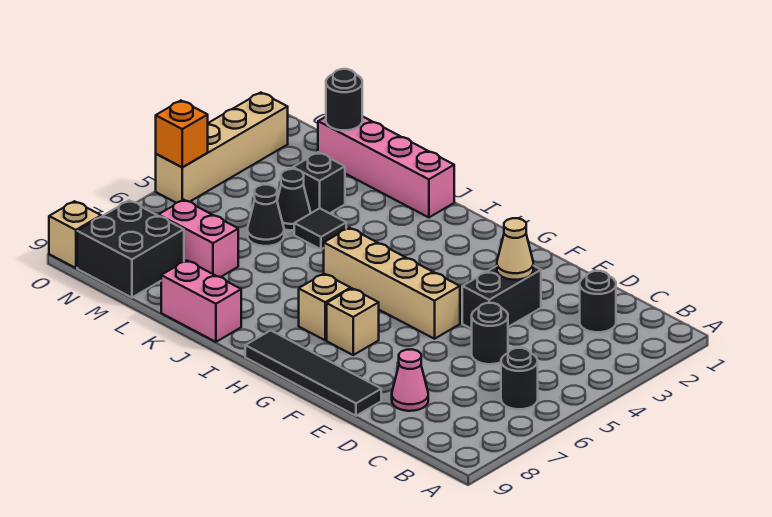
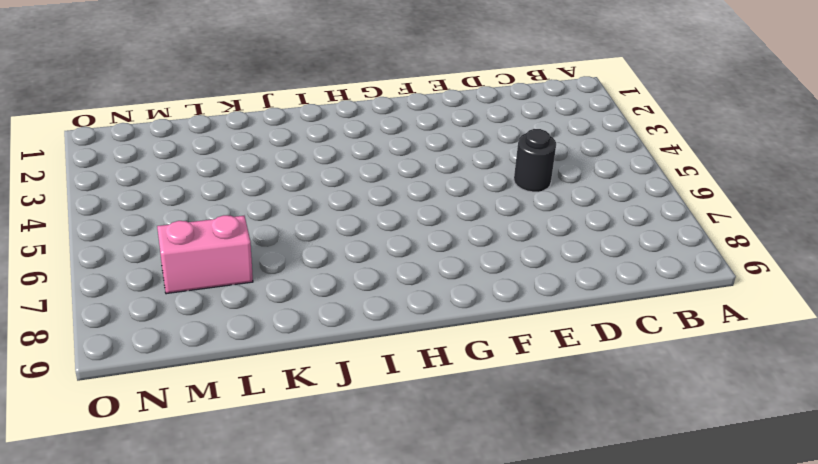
none -> black 1x1 round brick [501,348,538,409]
none -> black 1x1 round brick [580,271,616,332]
none -> pink 1x1 cone [392,349,428,411]

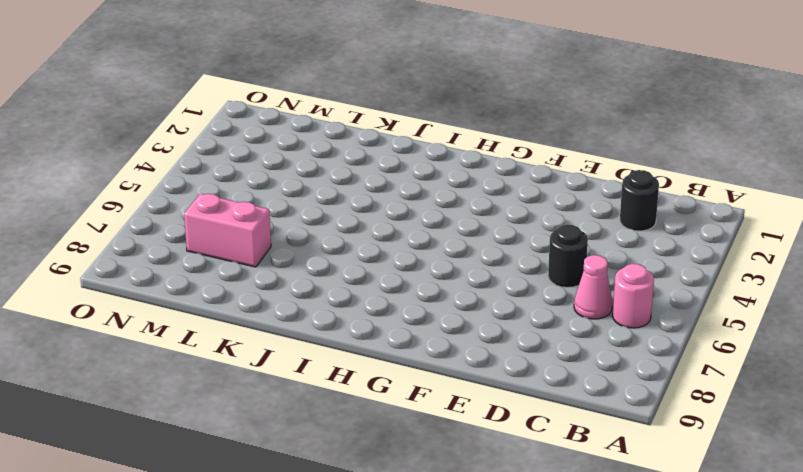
pink 1x1 round brick [612,264,654,328] -> black 1x1 round brick [501,348,538,409]
pink 1x1 cone [574,255,613,319] -> pink 1x1 cone moved to [392,349,428,411]
none -> black 1x2 brick [462,266,541,329]
none -> black 1x4 tile [245,330,381,416]
none -> tan 1x4 brick [324,228,460,339]

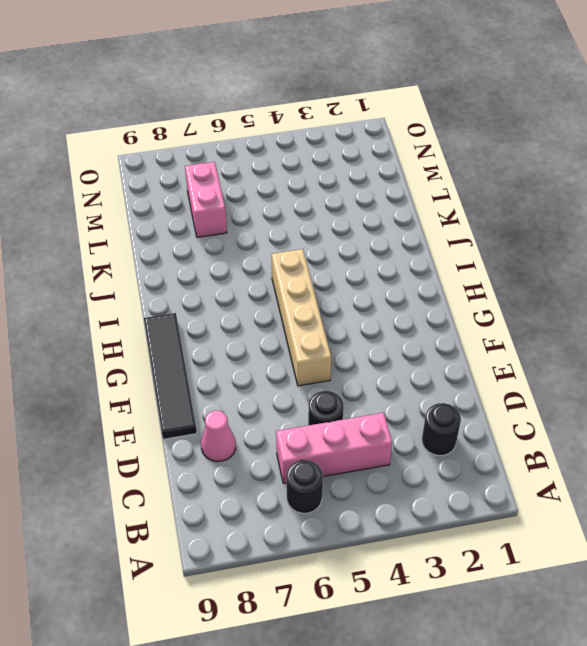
pink 1x3 brick [276,413,392,483] -> none
none -> black 1x2 brick [462,266,541,329]
none -> tan 1x1 brick [327,289,379,355]
none -> tan 1x1 brick [299,274,351,340]

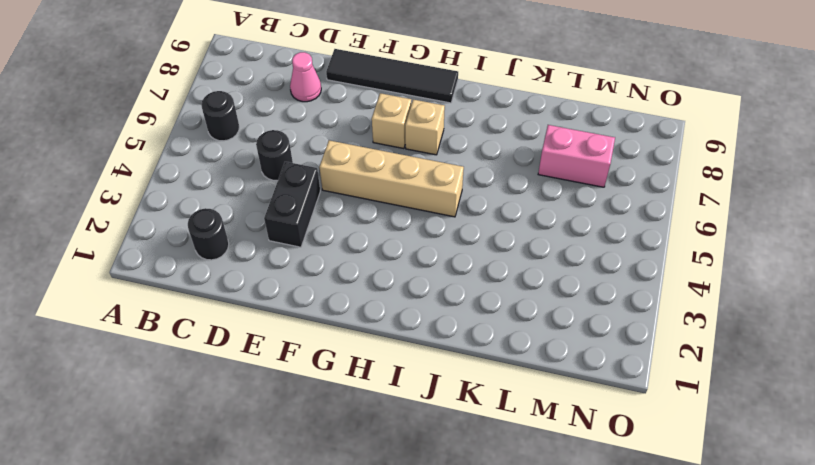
none -> pink 1x4 brick [318,116,454,217]
none -> pink 1x2 brick [161,260,241,342]
none -> black 1x1 tile [294,208,346,249]

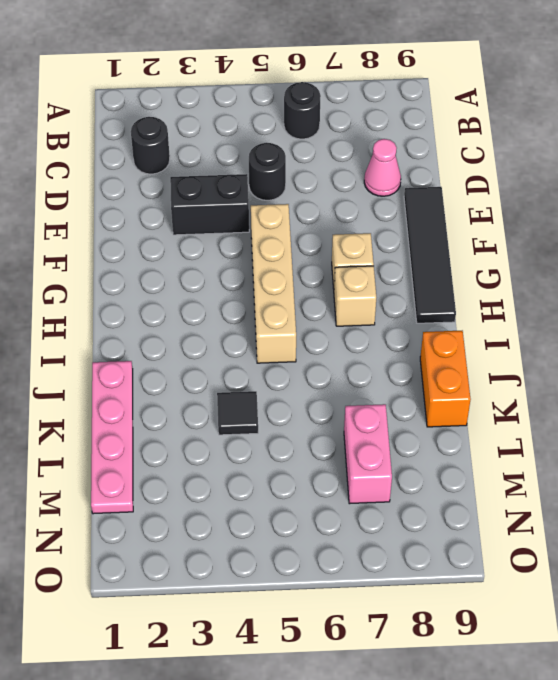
pink 1x4 plate [91,361,133,514] -> pink 1x4 brick [318,116,454,217]
orange 1x2 brick [420,331,471,427] -> pink 1x2 brick [161,260,241,342]
none -> black 1x1 brick [293,152,345,213]
none -> black 1x1 cone [277,169,310,230]
none -> black 1x1 cone [247,185,284,246]

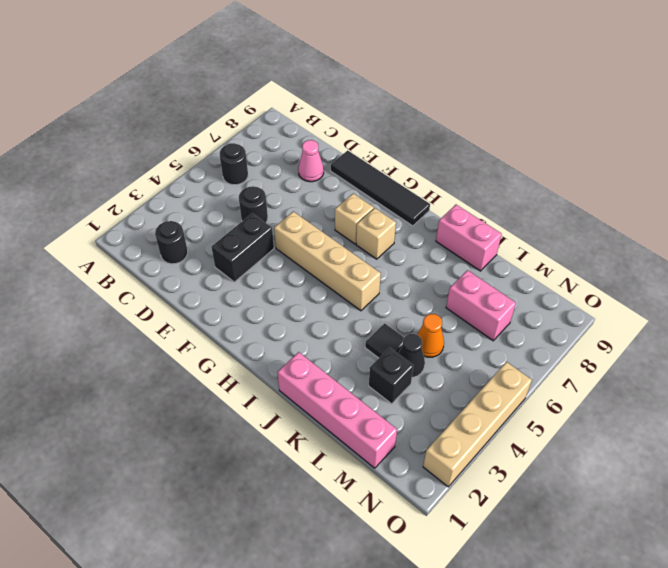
orange 1x1 cone [417,314,444,357] -> black 1x1 cone [247,185,284,246]
none -> black 2x2 brick [77,201,184,298]
none -> tan 1x1 brick [49,201,101,268]
none -> tan 1x1 cone [497,218,533,280]

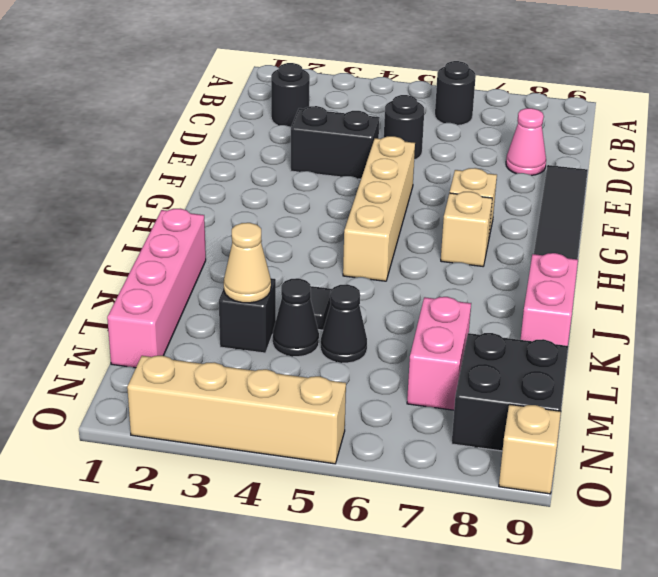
tan 1x1 cone [224,223,271,303] -> tan 1x1 cone moved to [497,218,533,280]
none -> black 1x1 round brick [326,69,362,130]
none -> orange 1x1 brick [156,101,208,167]

